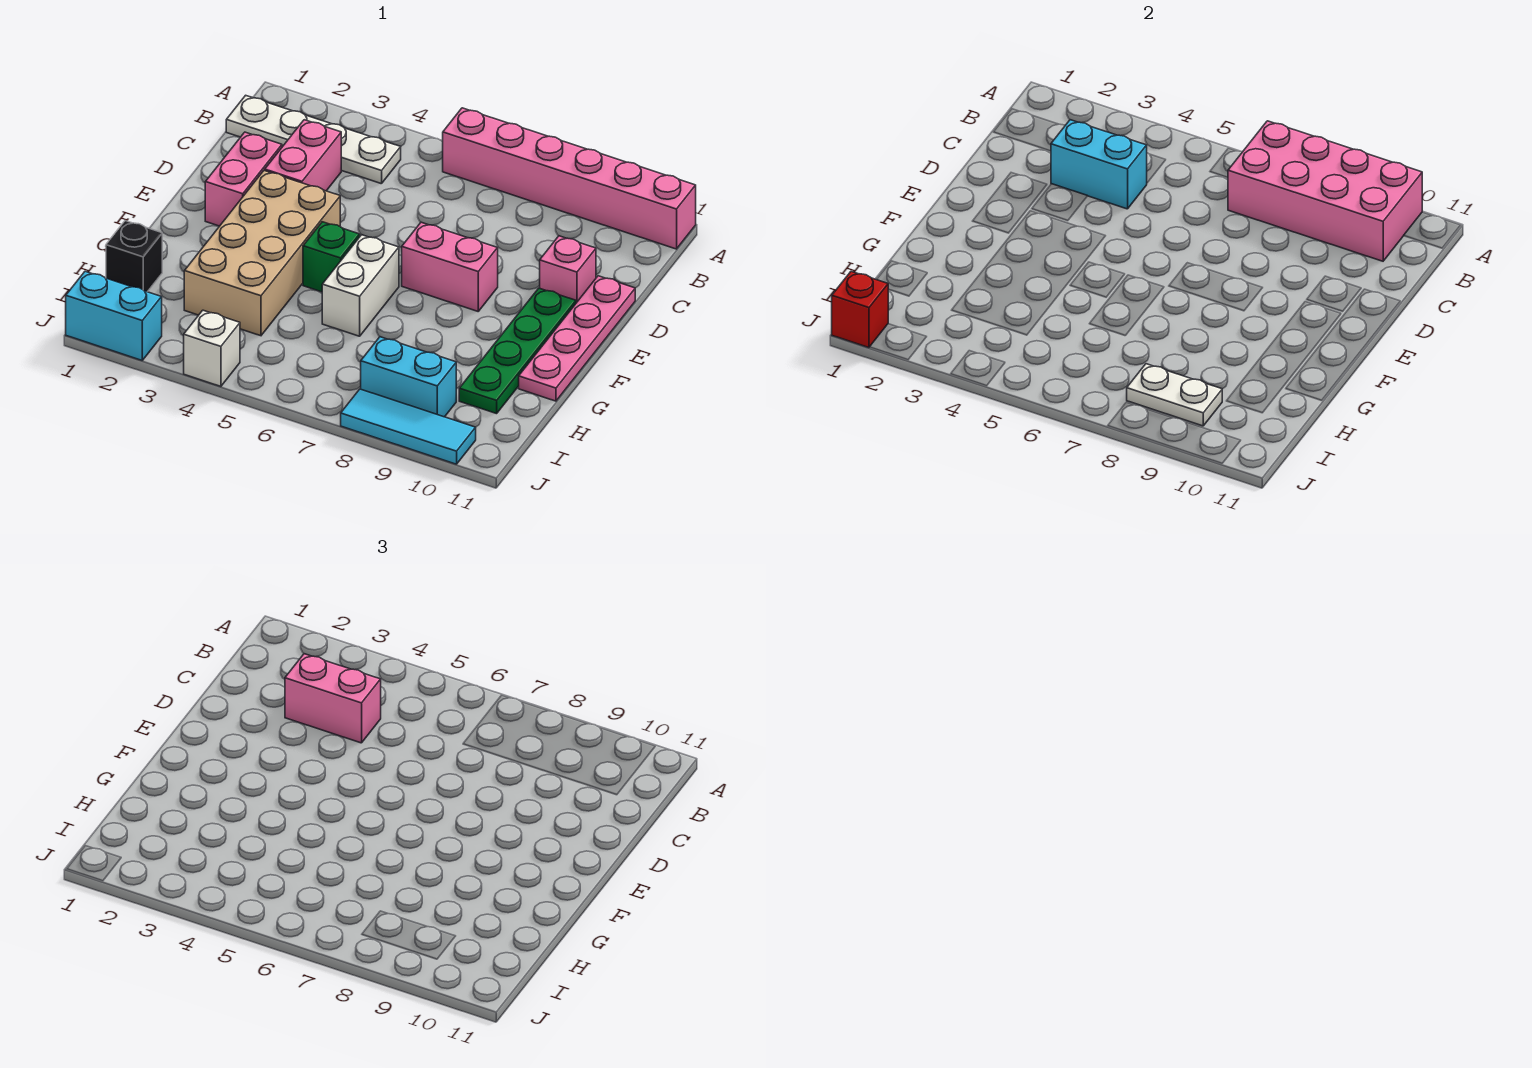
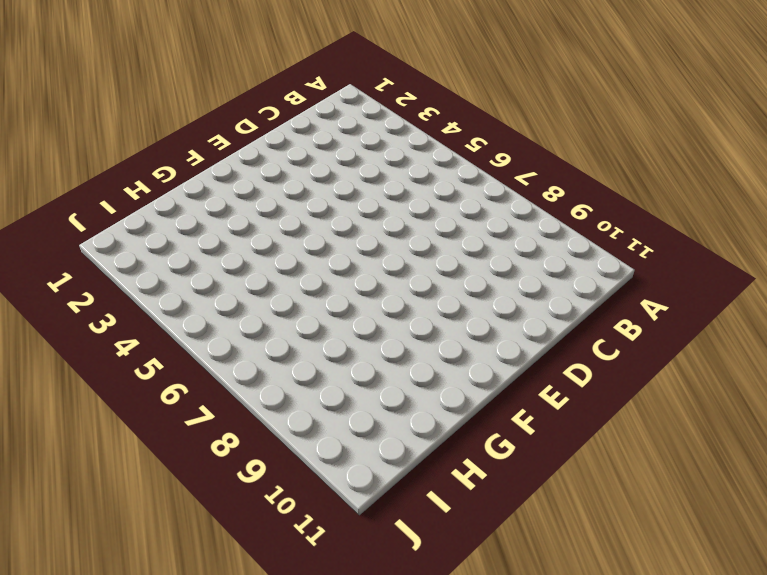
none -> pink 1x6 brick [443,108,696,249]
none -> white 1x4 plate [226,95,401,184]
none -> pink 1x2 brick [265,120,341,191]

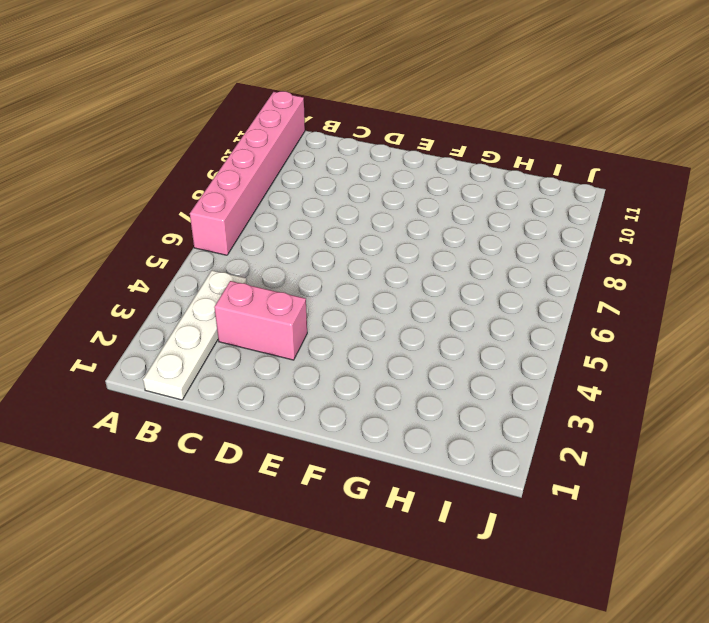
none -> pink 1x2 brick [205,132,282,226]
none -> pink 1x1 brick [540,236,596,303]
none -> pink 1x4 plate [519,276,635,401]

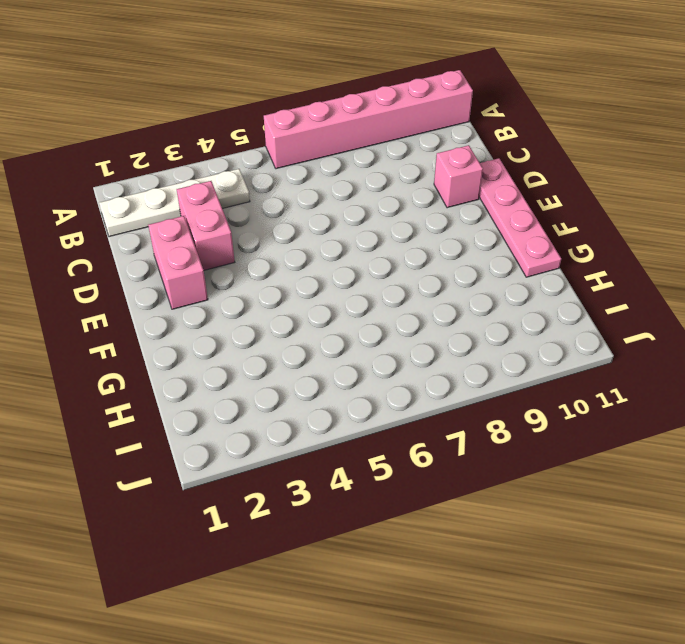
none -> tan 2x4 brick [184,170,340,336]
none -> pink 1x2 brick [402,222,498,311]
none -> green 1x4 plate [459,288,576,414]

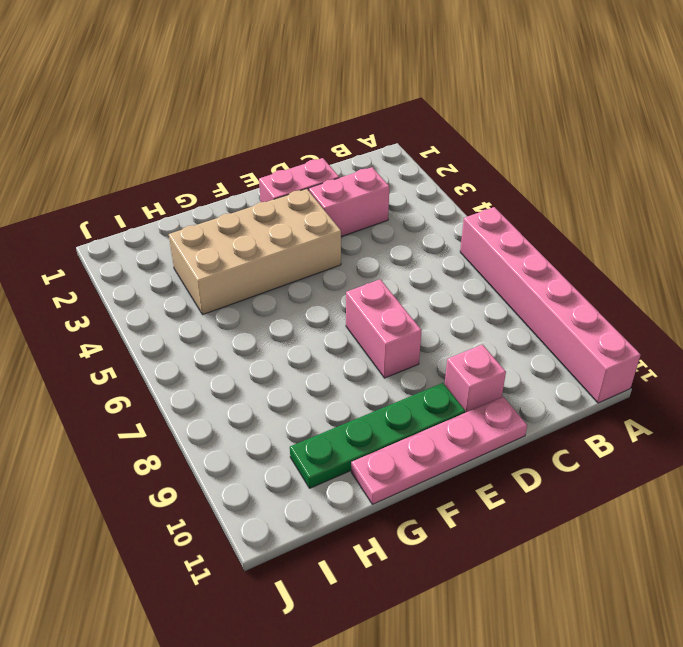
none -> white 1x4 plate [226,95,401,184]
none -> green 1x1 brick [303,222,360,292]
none -> white 1x2 brick [322,235,399,336]

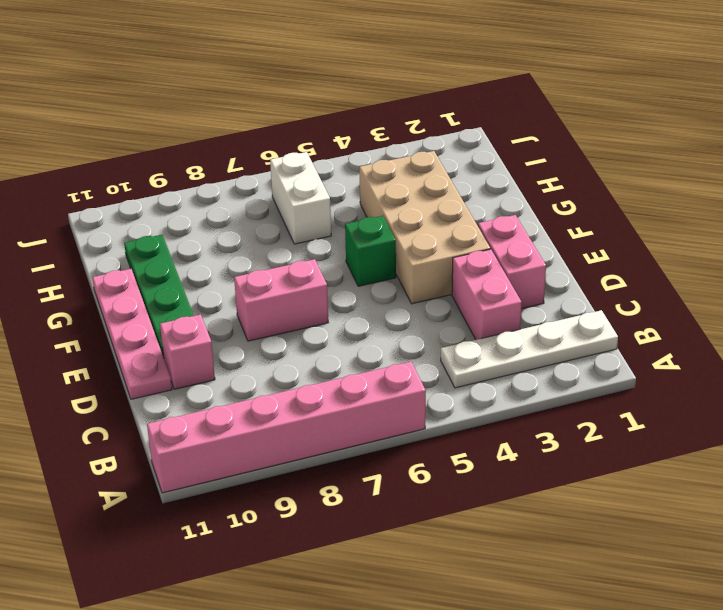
white 1x2 brick [270,152,331,244] -> white 1x2 brick moved to [322,235,399,336]
none -> black 1x1 brick [106,221,162,292]
none -> cyan 1x2 brick [361,337,456,417]
none -> cyan 1x2 brick [66,271,162,360]

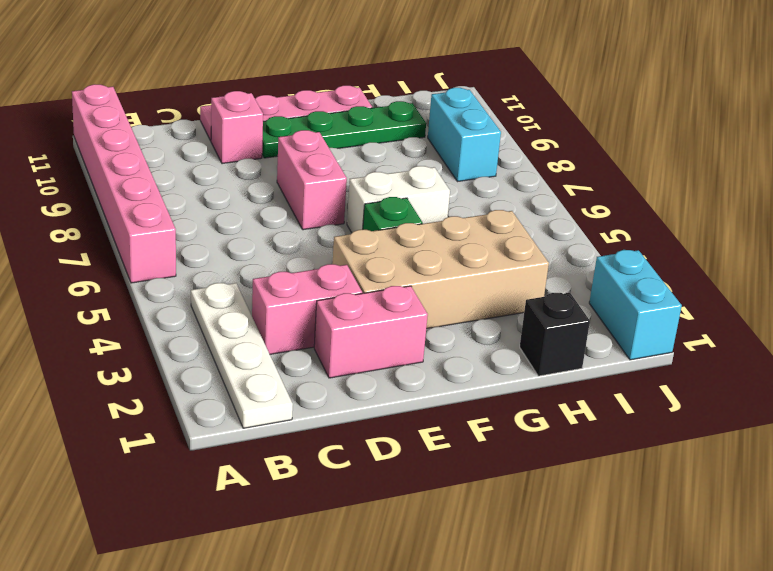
none -> white 1x1 brick [184,310,240,386]
none -> cyan 1x3 tile [341,389,476,464]
none -> pink 2x4 brick [1228,121,1422,261]

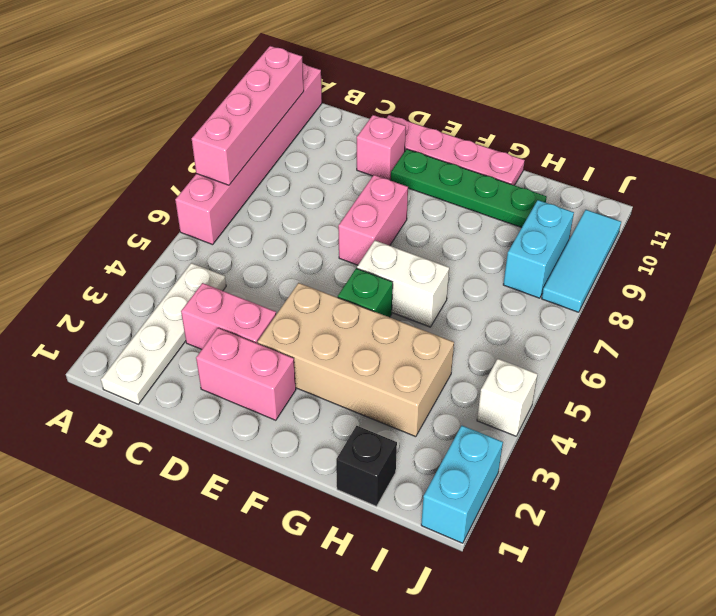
pink 1x4 brick [192,46,304,185] -> pink 2x4 brick [1228,121,1422,261]
none -> cyan 1x2 brick [1051,120,1147,209]
none -> white 1x2 plate [1127,364,1222,426]
none -> red 1x1 brick [832,271,889,348]

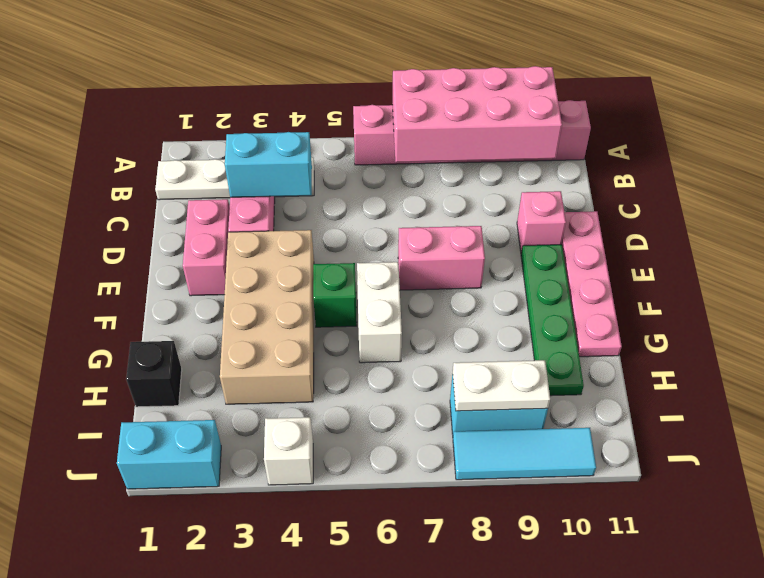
none -> red 1x1 brick [832,271,889,348]
none -> pink 1x2 brick [285,654,381,743]

